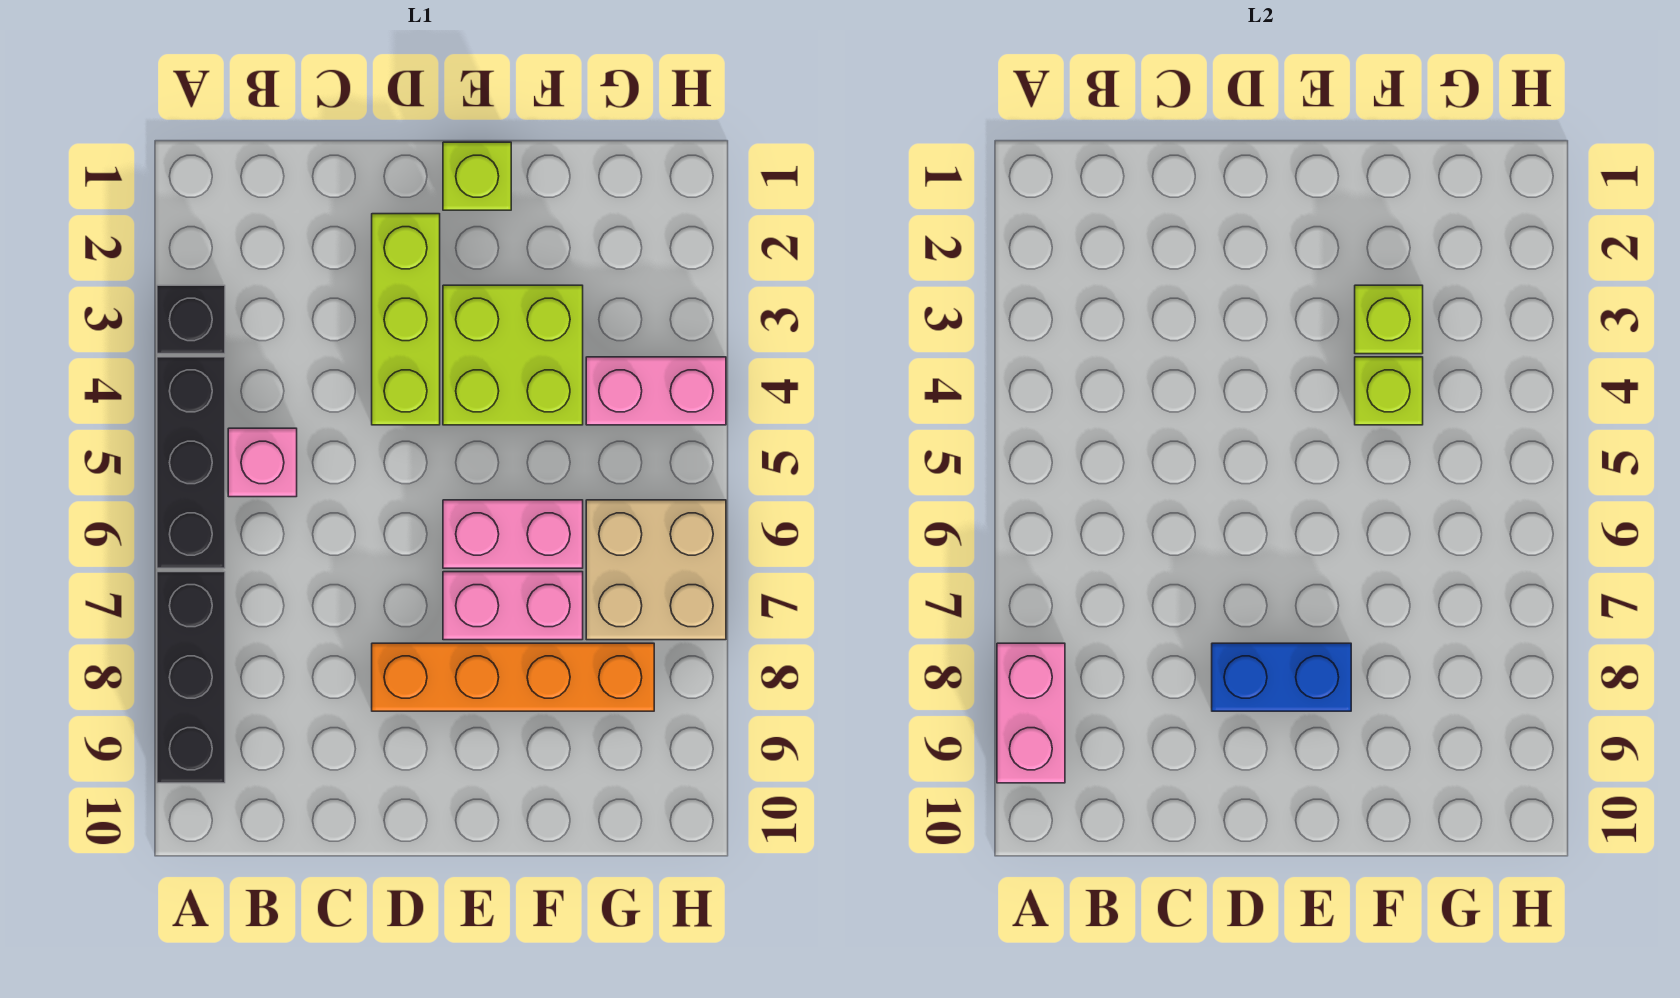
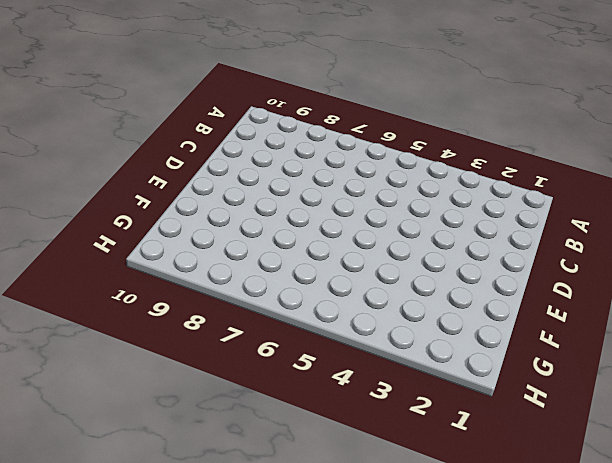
none -> black 1x1 brick [157,285,225,354]
none -> black 1x3 brick [157,357,225,568]
none -> black 1x3 brick [157,572,225,783]

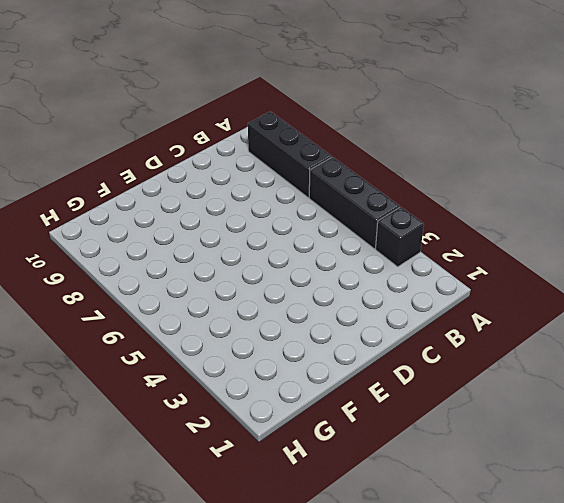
none -> pink 1x1 brick [228,428,297,497]
none -> lime 1x3 brick [372,214,440,425]
none -> orange 1x4 brick [372,643,654,711]

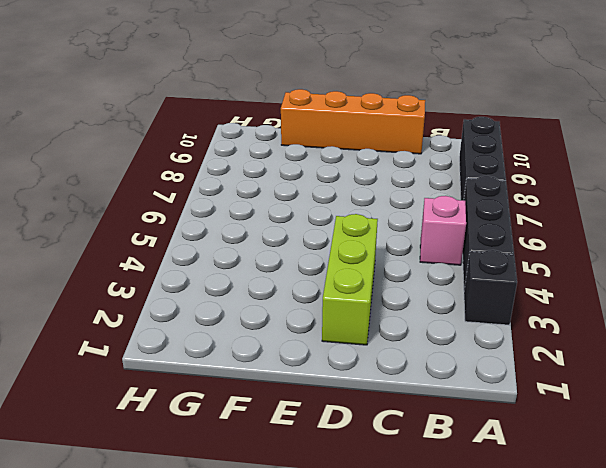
orange 1x4 brick [281,89,425,154] -> orange 1x4 brick moved to [372,643,654,711]
none -> lime 1x1 brick [443,142,511,210]
none -> lime 2x2 brick [443,285,583,425]
none -> pink 1x2 brick [443,500,583,568]

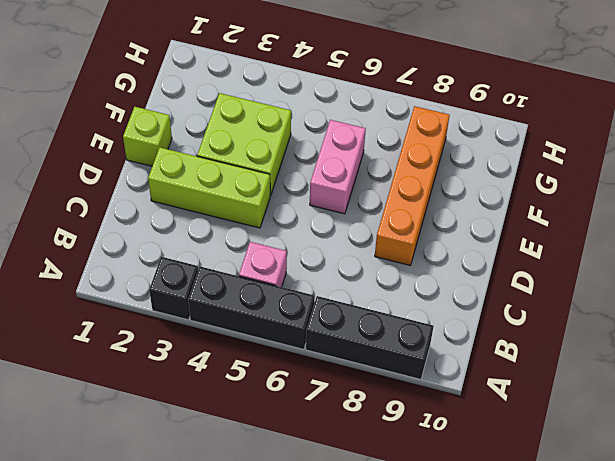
none -> pink 1x2 brick [443,572,583,640]
none -> pink 1x2 brick [586,357,726,425]
none -> tan 2x2 brick [586,500,726,640]

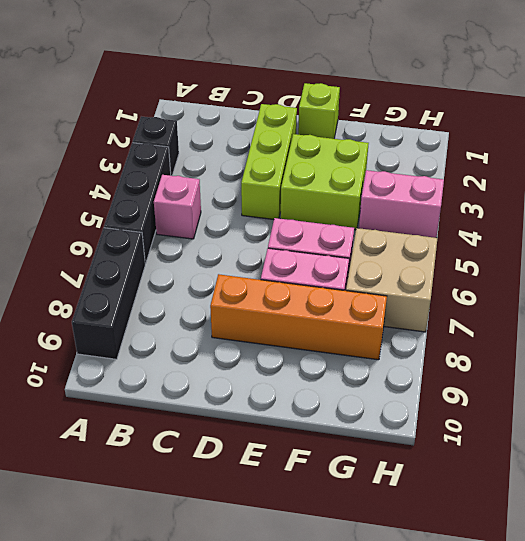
none -> pink 1x2 brick [997,643,1065,783]
none -> blue 1x2 brick [1212,643,1351,711]
none -> lime 1x1 brick [1355,285,1423,354]

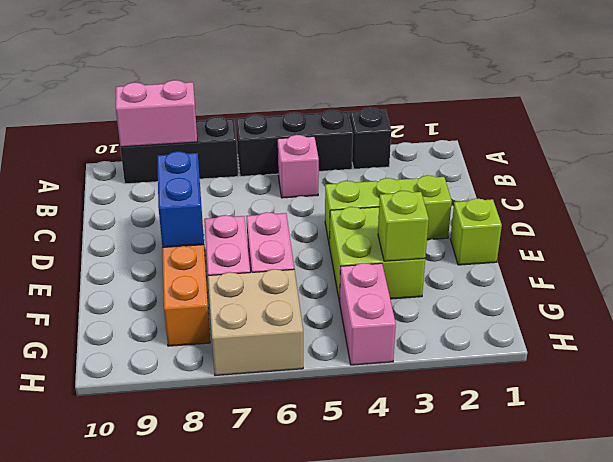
none -> lime 1x1 brick [1355,357,1423,425]

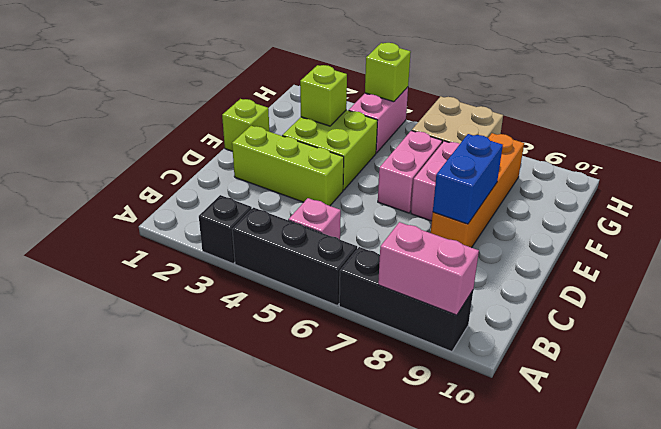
lime 1x1 brick [365,43,411,102] -> lime 1x1 brick moved to [1355,357,1423,425]

